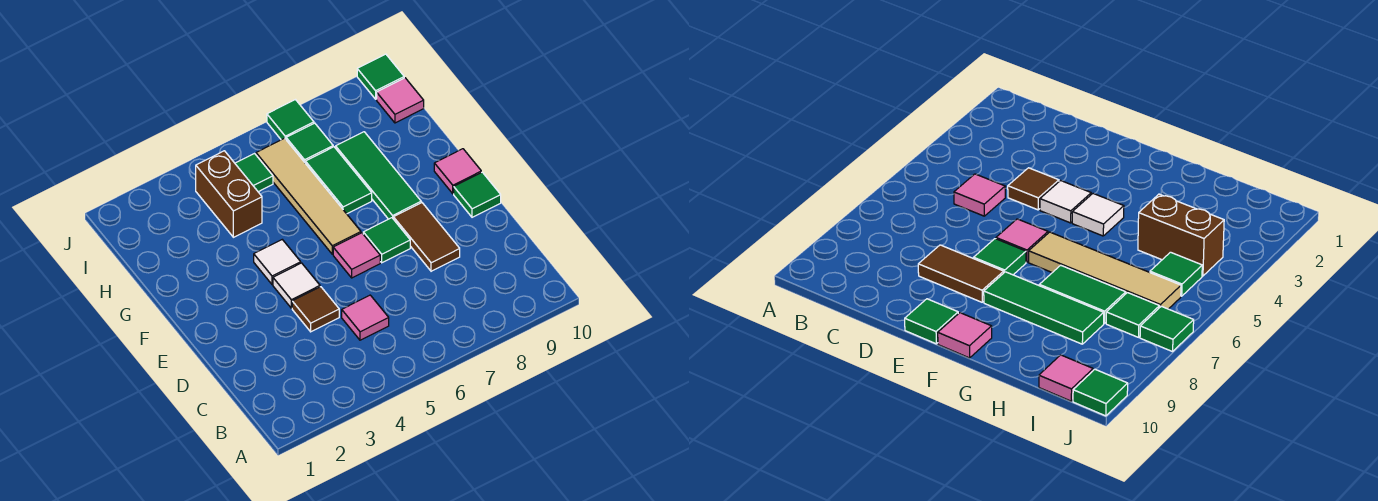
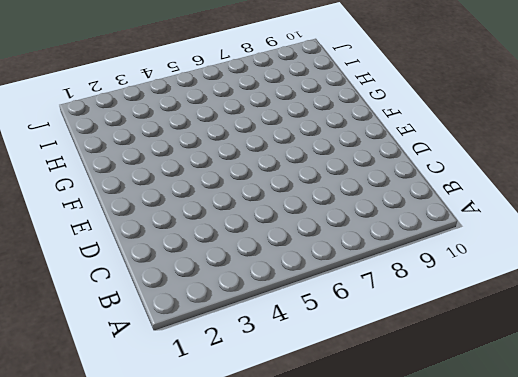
none -> pink 1x1 tile [342,295,389,340]
none -> brown 1x1 tile [292,287,339,332]
none -> brown 1x2 tile [393,203,460,271]

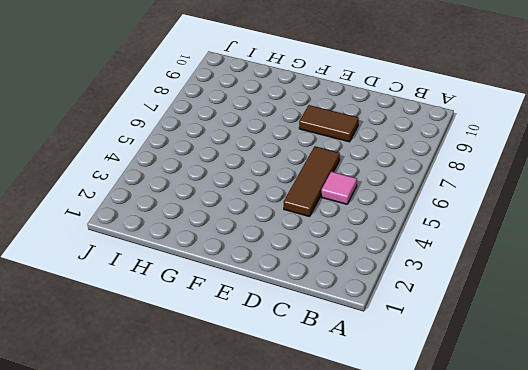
brown 1x3 tile [284,146,340,217] -> brown 1x1 tile [292,287,339,332]
none -> white 1x1 tile [273,263,320,308]
none -> pink 1x1 tile [333,233,380,278]
none -> green 1x1 tile [363,218,410,263]

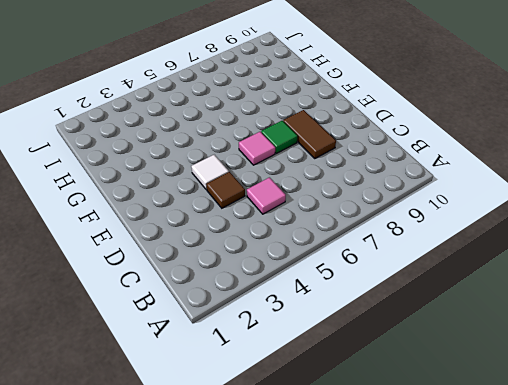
none -> green 1x1 tile [454,172,501,217]
none -> white 1x1 tile [254,240,301,285]
none -> tan 1x4 tile [256,138,361,254]

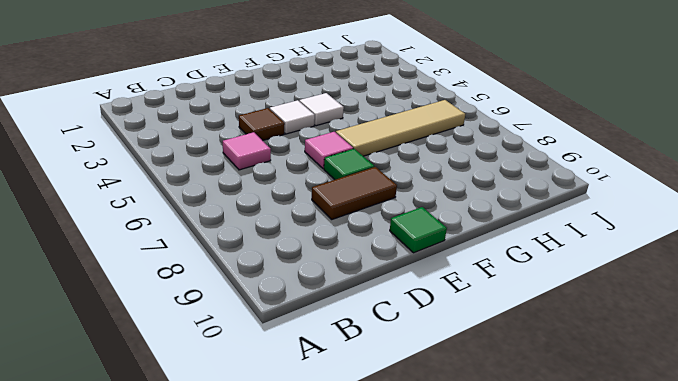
none -> green 1x3 tile [336,132,421,219]
none -> pink 1x1 tile [434,149,481,194]
none -> green 1x2 tile [305,147,372,214]

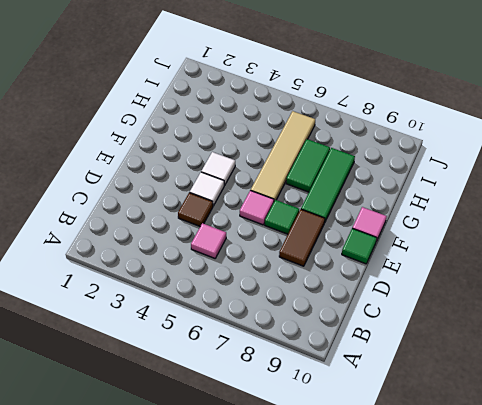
none -> brown 1x2 brick [196,151,262,237]
none -> green 1x1 tile [235,154,273,192]
none -> green 1x1 tile [286,123,333,162]

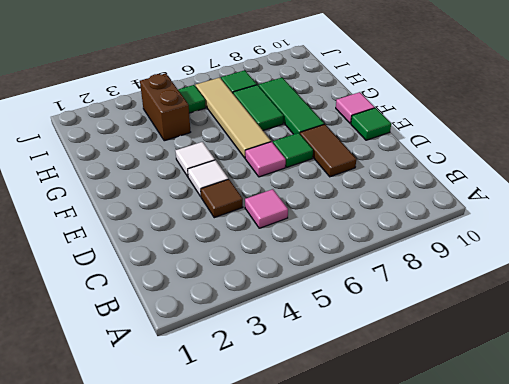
none -> pink 1x1 tile [377,78,424,123]
none -> green 1x1 tile [267,100,314,140]
none -> green 1x1 tile [357,54,404,99]

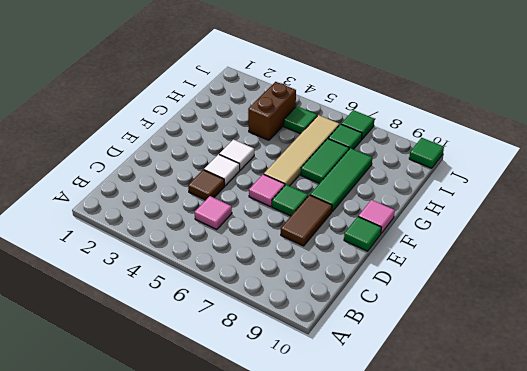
none -> pink 1x1 tile [377,78,424,123]

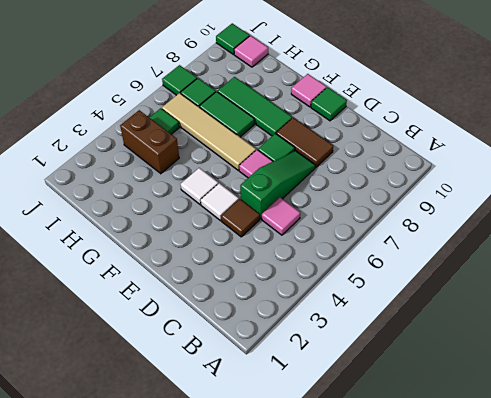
green 1x3 slope [240,151,315,219] -> none

